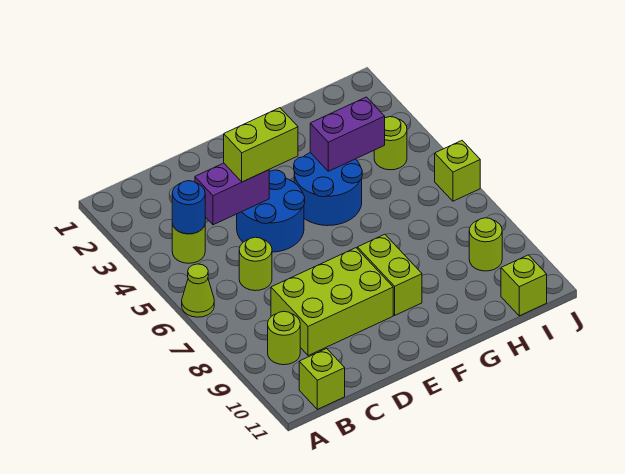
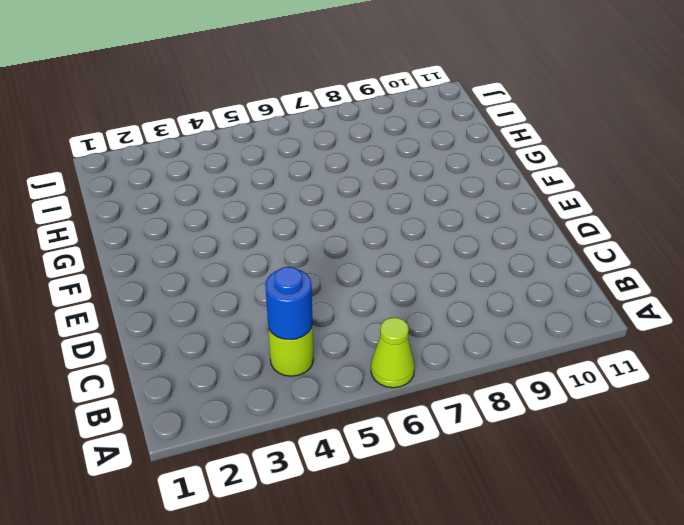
none -> lime 1x1 round brick [268,311,300,365]
none -> lime 1x1 brick [299,349,345,409]
none -> lime 1x1 round brick [239,237,272,291]

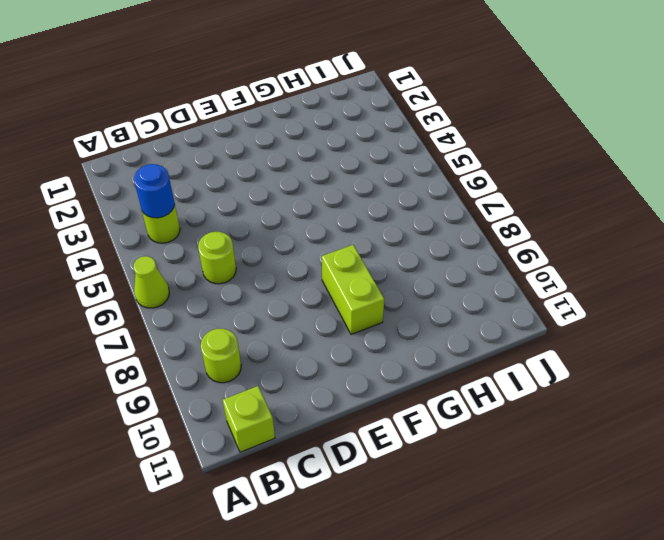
none -> lime 2x3 brick [271,248,393,356]
none -> blue 2x2 round brick [237,170,305,252]
none -> blue 2x2 round brick [294,153,362,226]

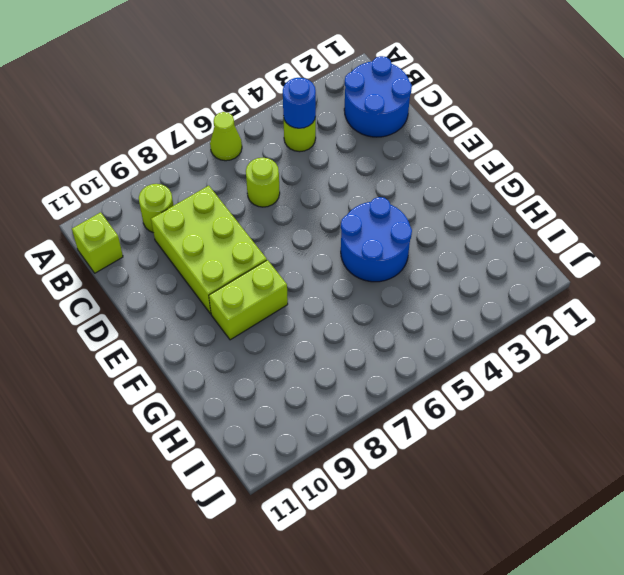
blue 2x2 round brick [344,56,412,137] -> blue 2x2 round brick moved to [237,170,305,252]
none -> lime 1x1 round brick [374,117,407,170]
none -> lime 1x1 round brick [469,218,502,271]
none -> lime 1x1 brick [501,255,547,316]

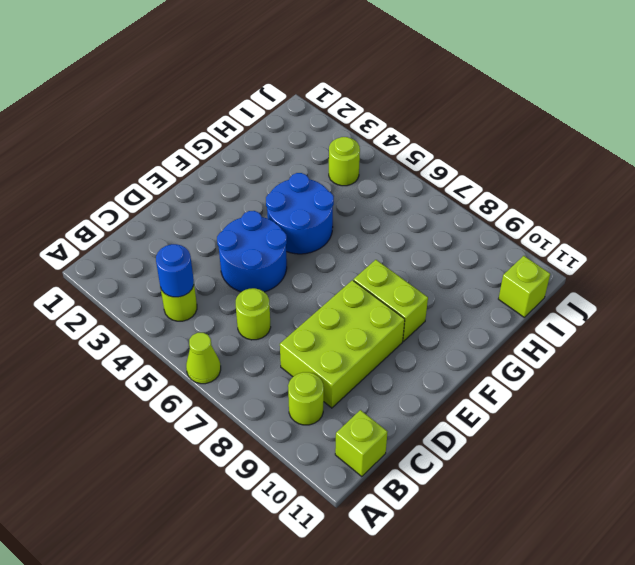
none -> lime 1x1 round brick [469,218,502,271]
none -> lime 1x1 brick [435,141,480,201]
none -> purple 1x2 brick [195,163,269,225]

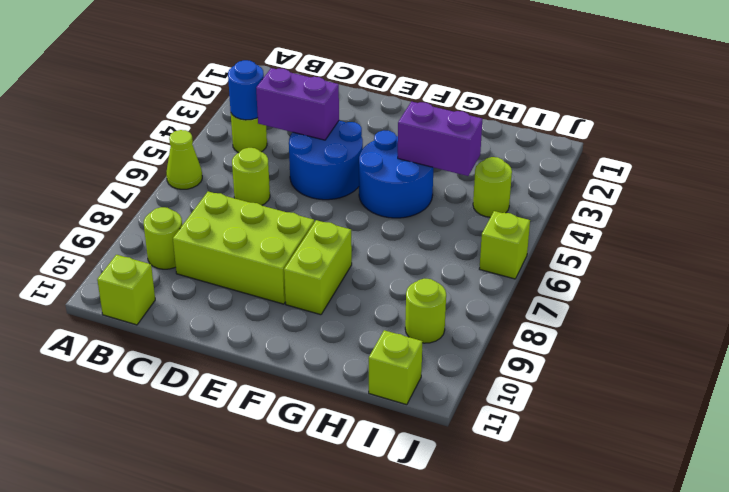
none -> lime 1x2 brick [224,108,298,182]

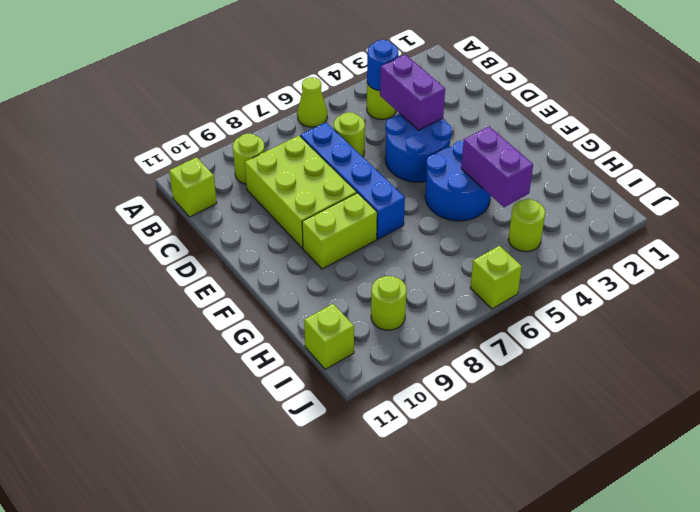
blue 1x4 brick [300,123,405,239] -> none
none -> lime 1x2 brick [224,108,298,182]

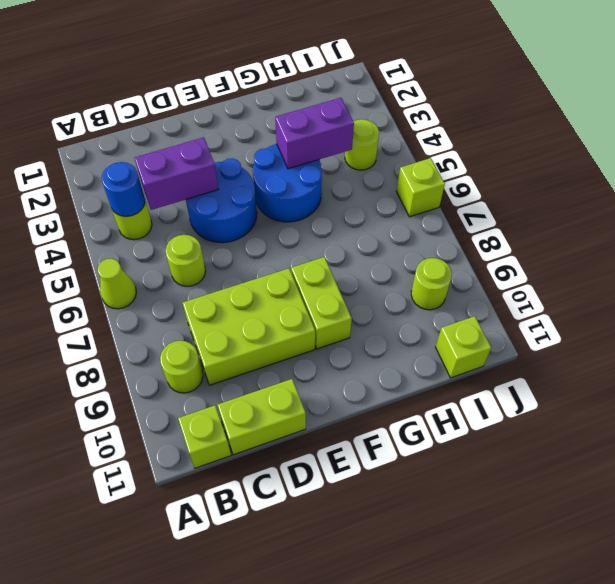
lime 1x2 brick [218,379,306,455] -> lime 1x2 brick moved to [224,108,298,182]

